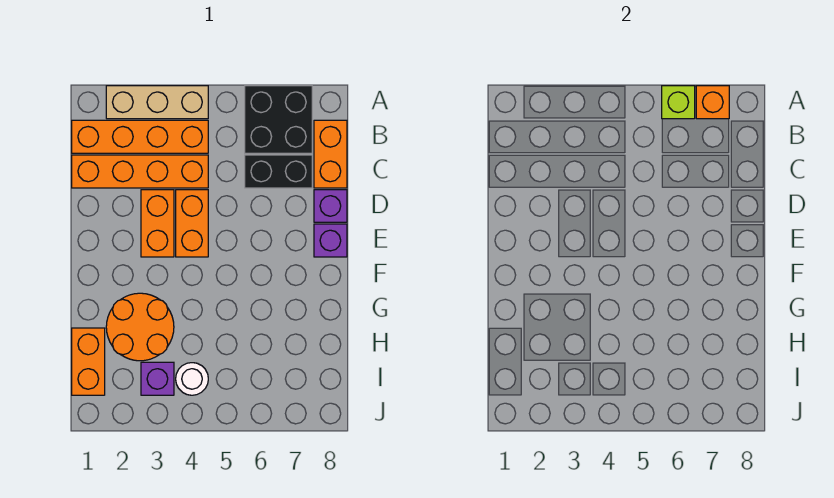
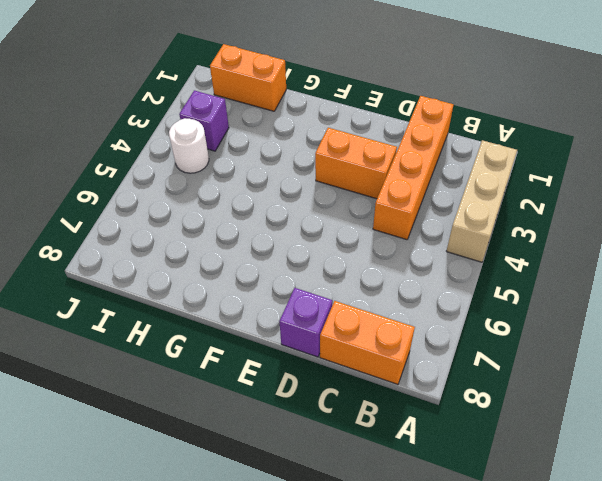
none -> black 2x2 brick [245,86,312,153]
none -> orange 1x4 brick [72,120,208,153]
none -> black 1x2 brick [245,155,312,188]

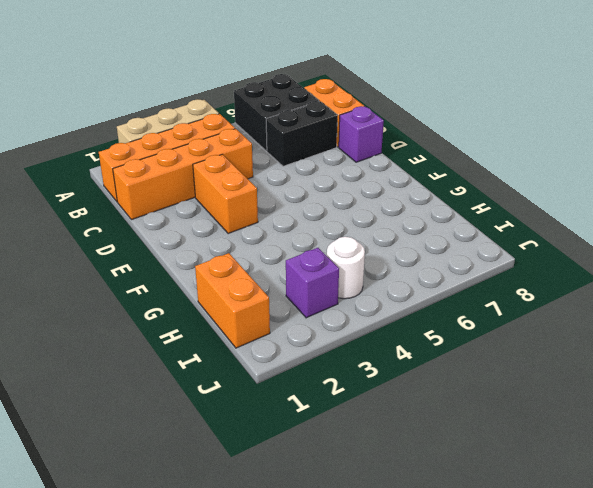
none -> orange 1x2 brick [176,190,208,257]
none -> purple 1x1 brick [314,224,347,257]
none -> orange 2x2 round brick [106,293,174,361]

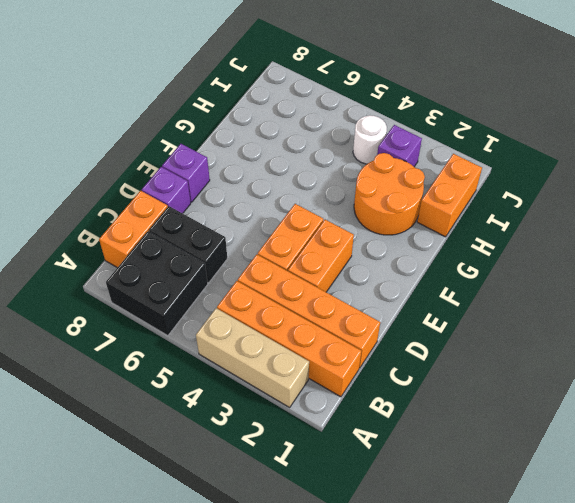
none -> lime 1x1 brick [662,86,695,119]
none -> orange 1x1 brick [696,86,729,119]

